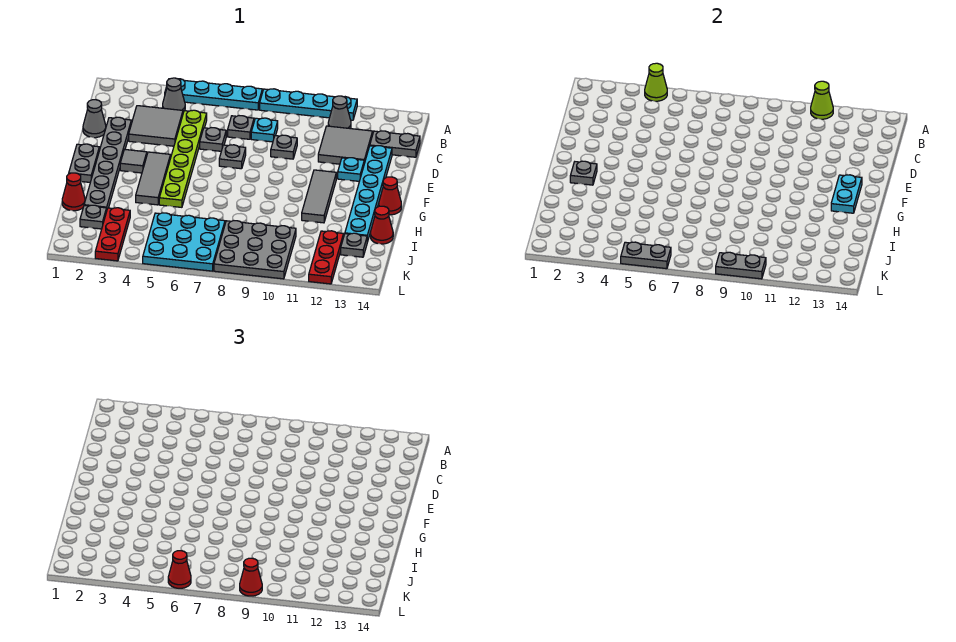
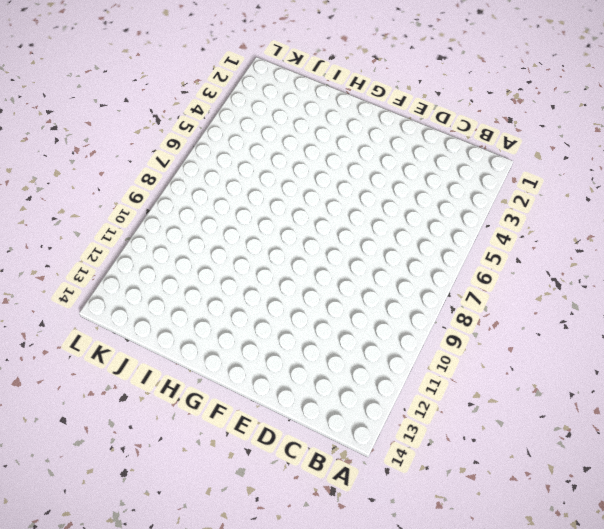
none -> cyan 1x4 plate [165,79,262,110]
none -> cyan 1x4 plate [260,89,357,120]
none -> grey 1x1 cone [163,78,185,113]
none -> grey 1x1 cone [328,96,351,129]

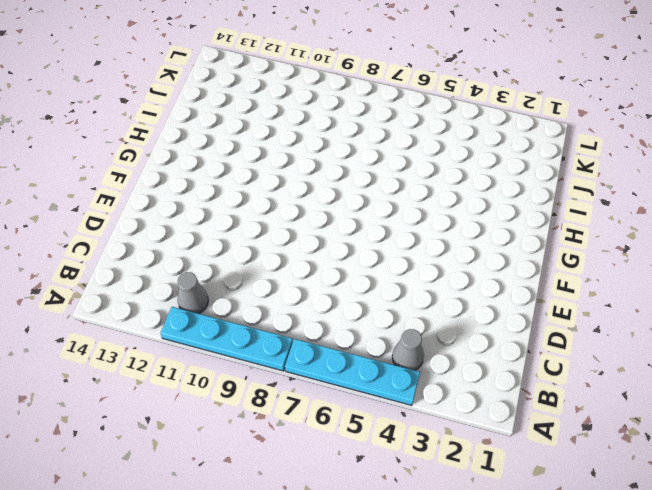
none -> grey 2x2 tile [129,106,183,146]
none -> lime 1x6 plate [159,110,207,207]
none -> grey 1x1 plate [228,116,254,139]
none -> cyan 1x1 plate [251,118,278,142]

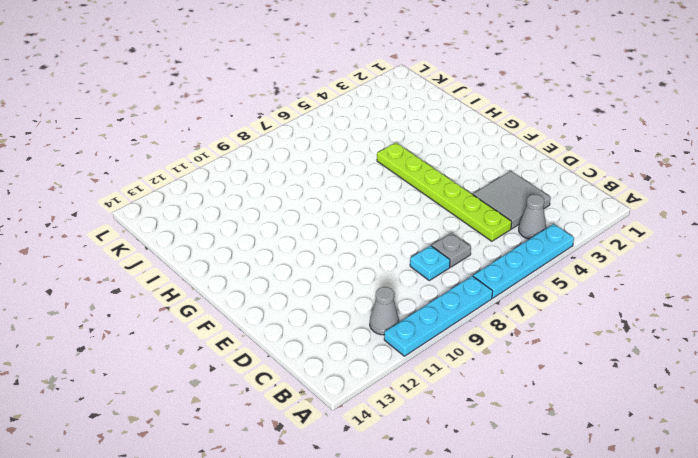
none -> grey 2x2 tile [318,126,373,164]
none -> grey 1x2 plate [370,131,420,157]
none -> grey 1x1 cone [83,100,106,138]
none -> grey 1x6 plate [84,117,131,209]

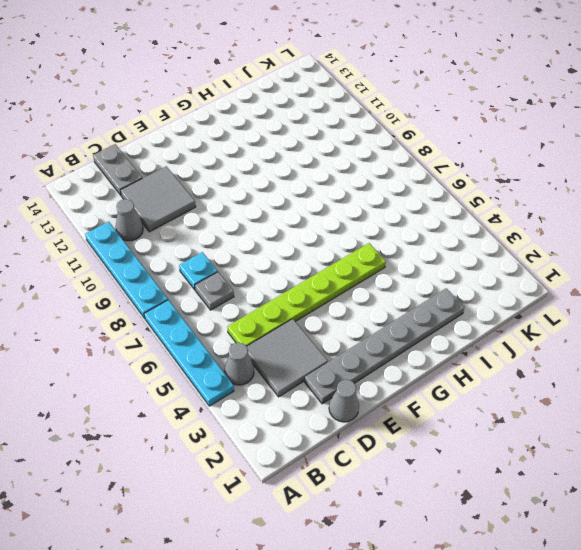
none -> grey 1x1 plate [200,128,226,151]
none -> grey 1x1 plate [271,135,297,159]
none -> cyan 1x6 plate [345,146,392,242]
none -> grey 1x1 plate [219,145,246,169]

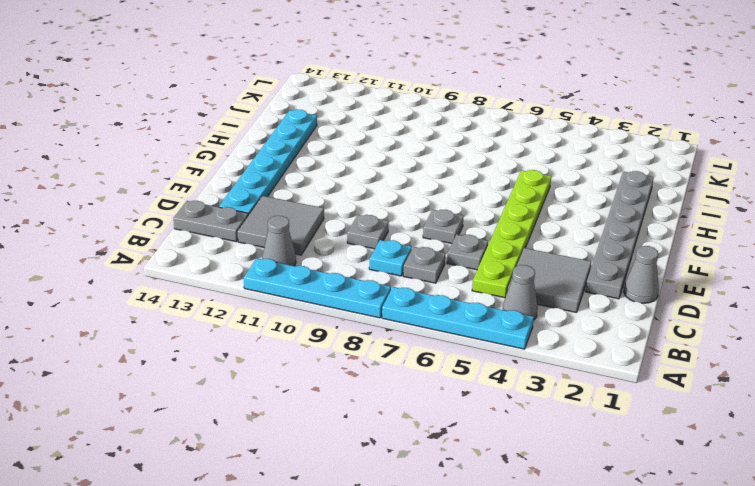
none -> cyan 1x1 plate [338,158,364,181]
none -> grey 1x2 plate [69,144,99,182]
none -> grey 1x1 tile [120,149,147,173]
none -> grey 1x3 tile [136,152,171,205]

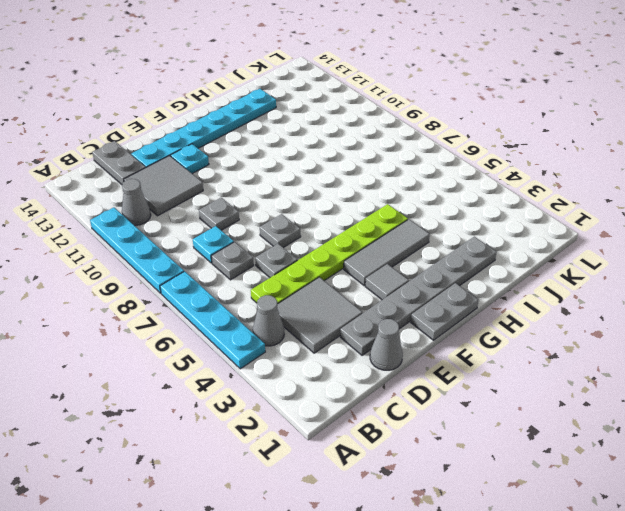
none -> grey 1x3 tile [302,170,336,223]
none -> red 1x1 cone [379,177,401,215]
none -> red 1x1 cone [62,173,85,211]
none -> red 1x1 cone [371,206,393,244]

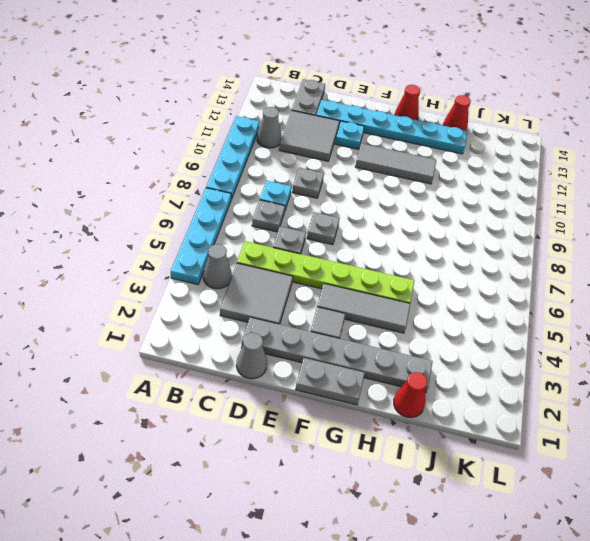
none -> grey 1x1 plate [80,205,107,229]
none -> red 1x3 plate [95,208,130,261]
none -> cyan 3x3 plate [143,213,225,271]
none -> grey 3x3 plate [214,221,296,279]

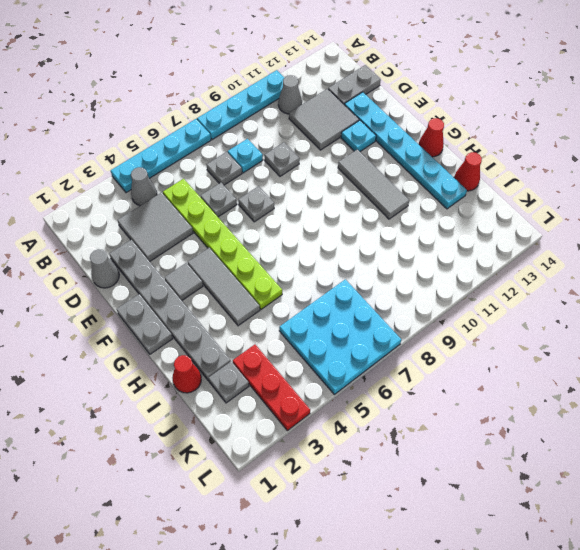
none -> grey 3x3 plate [214,221,296,279]
none -> red 1x3 plate [309,231,344,284]
none -> grey 1x1 plate [341,233,367,257]
none -> lime 1x1 cone [645,63,667,101]

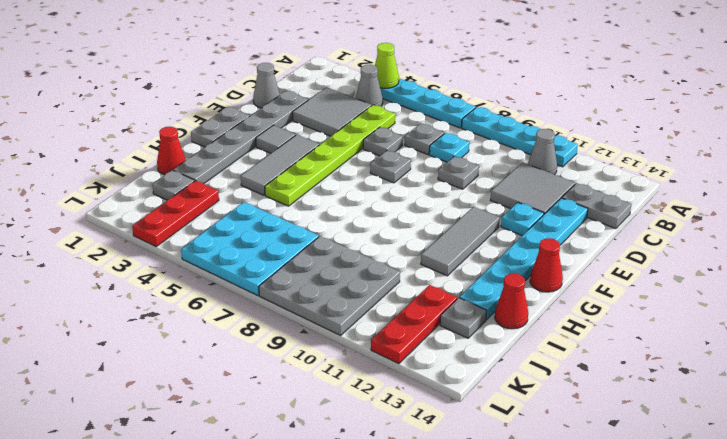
none -> lime 1x1 cone [811,81,833,119]
none -> cyan 1x2 plate [831,175,862,213]
none -> grey 1x1 plate [570,161,597,185]
none -> grey 1x2 plate [621,242,671,269]

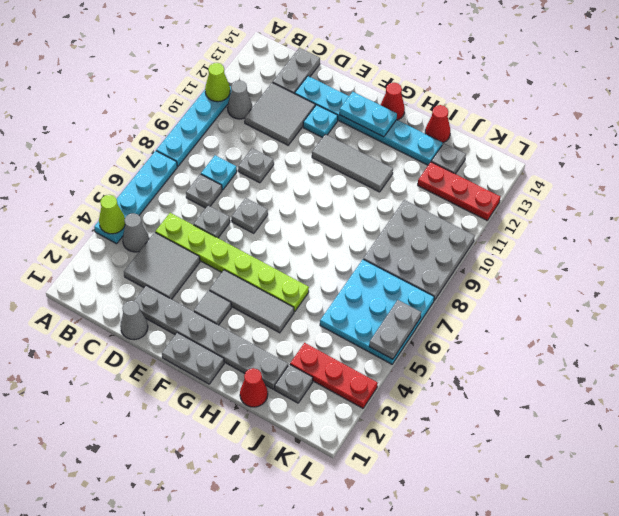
none -> grey 1x1 plate [570,161,597,185]
none -> grey 1x2 plate [716,252,766,279]
none -> red 1x1 cone [168,551,191,588]
none -> red 1x1 cone [240,558,262,596]

